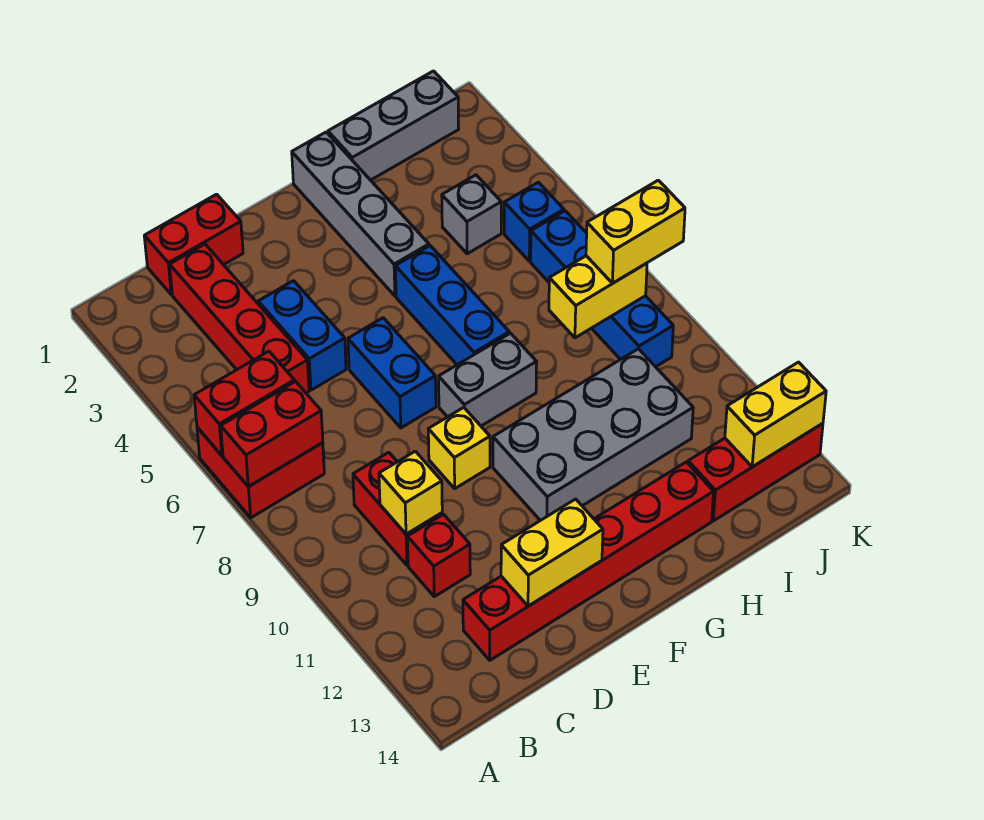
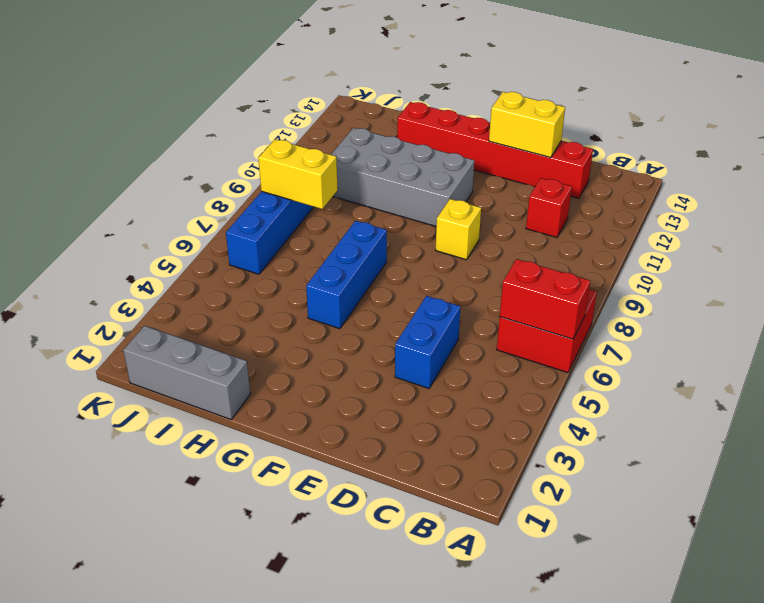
none -> red 1x2 brick [144,194,243,295]
none -> red 1x4 brick [170,244,309,393]
none -> red 1x2 brick [353,452,442,565]

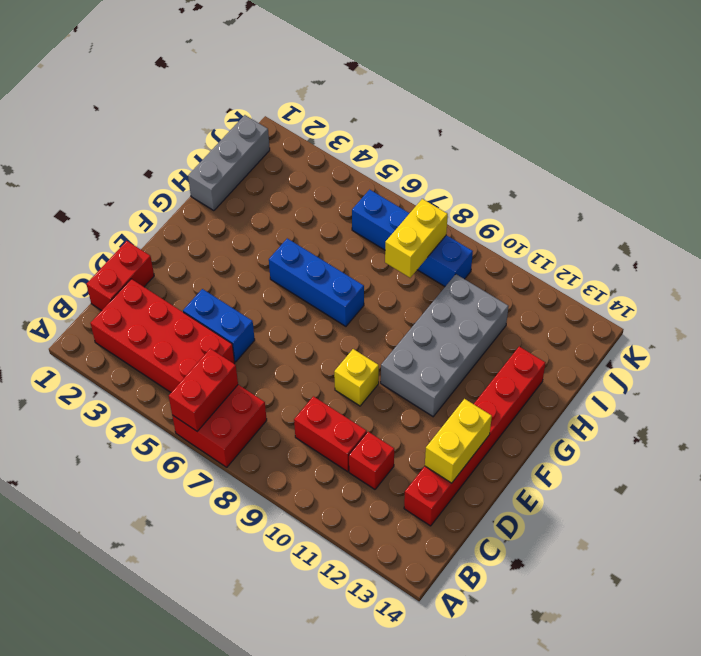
red 2x4 brick [90,279,235,392] -> red 1x4 brick [170,244,309,393]
none -> blue 1x2 brick [348,318,436,428]
none -> grey 1x2 brick [439,333,537,426]
none -> grey 1x4 brick [292,132,429,296]

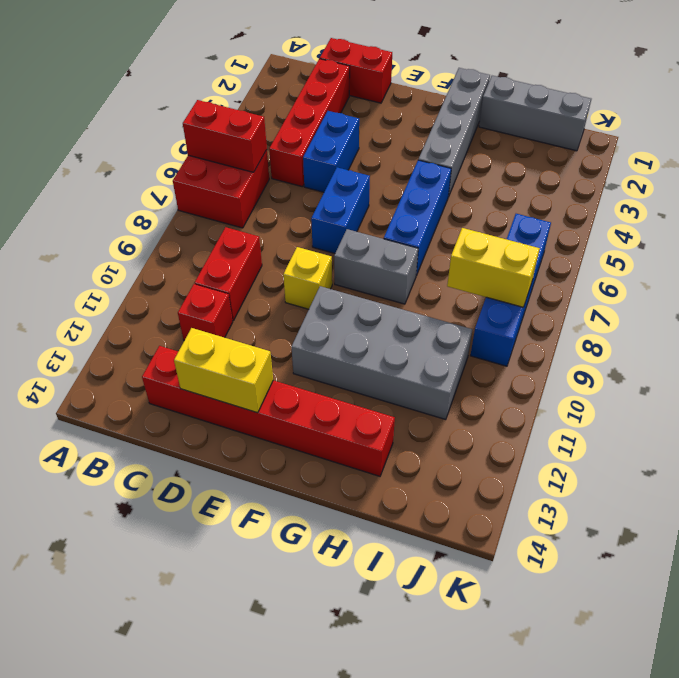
none -> grey 1x1 brick [442,175,501,254]
none -> red 1x3 brick [688,423,823,521]
none -> blue 1x1 brick [504,182,564,261]

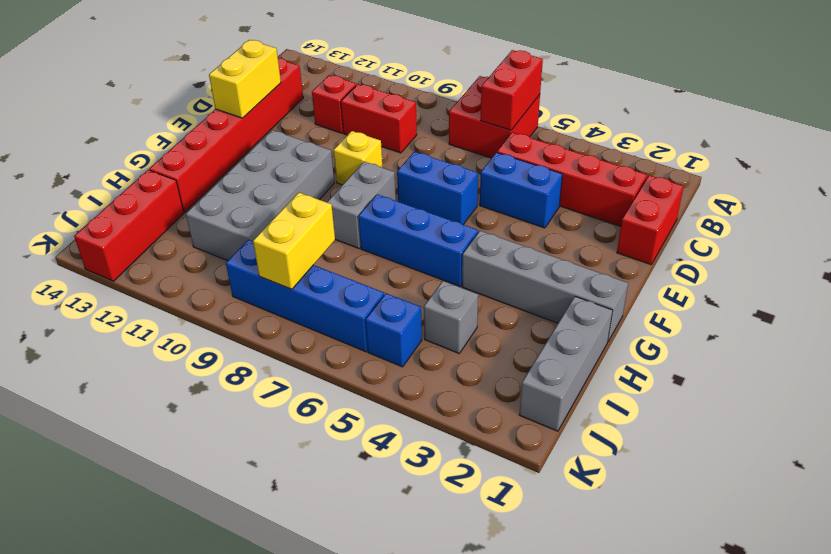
none -> red 1x2 brick [221,382,323,487]
none -> yellow 1x1 brick [379,451,442,534]
none -> yellow 1x2 brick [725,362,826,467]

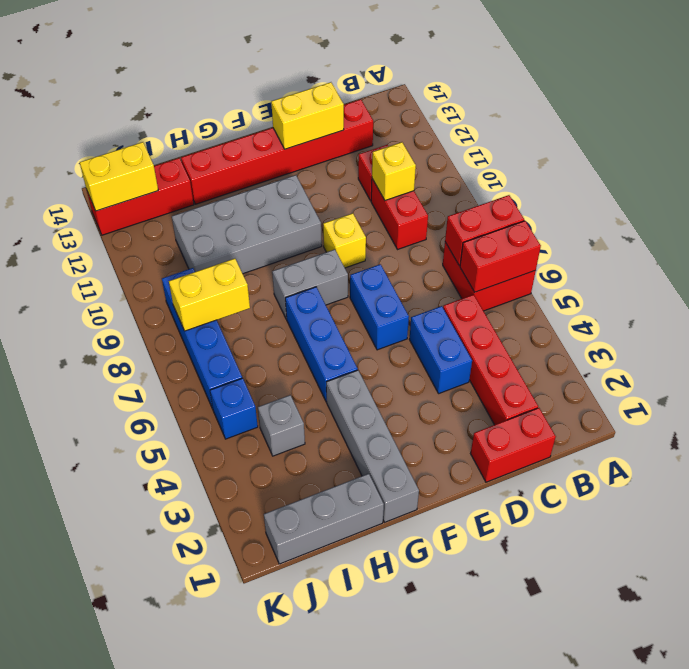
none -> yellow 1x2 brick [586,180,685,283]

